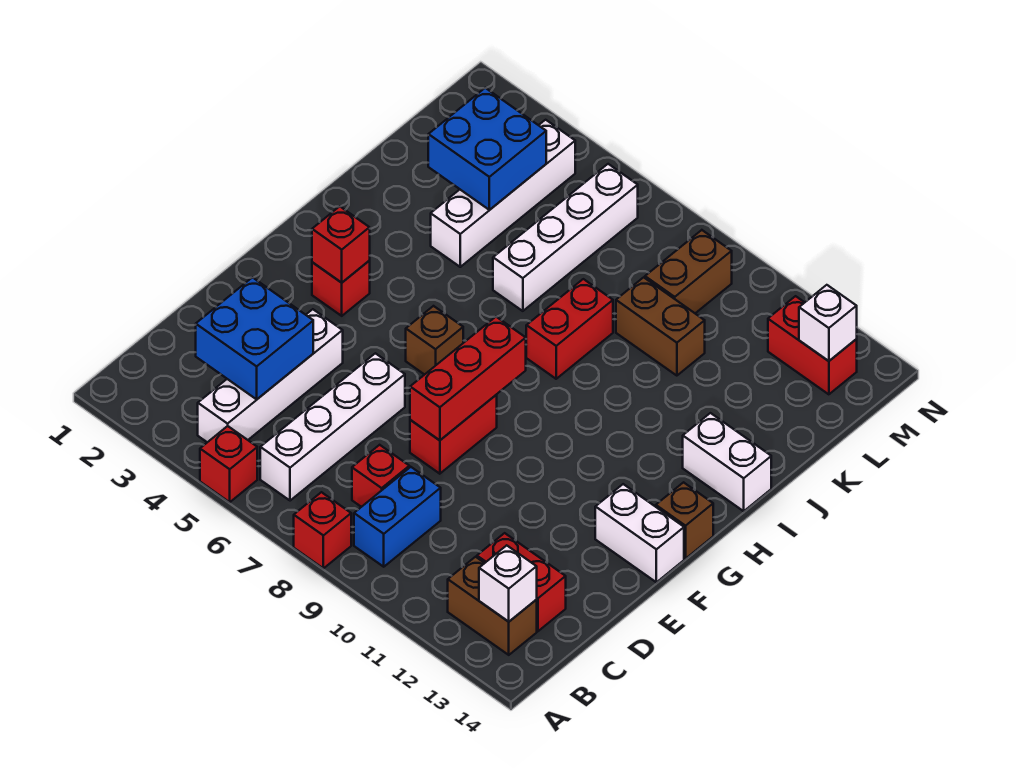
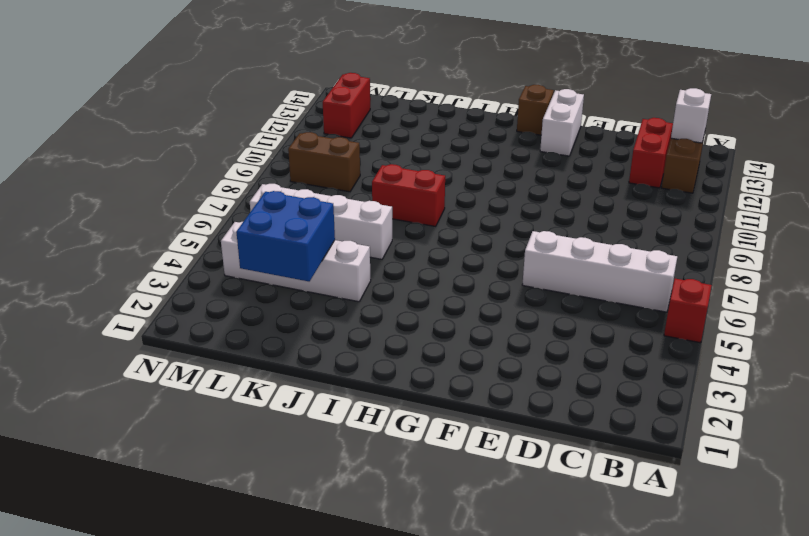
none -> red 1x1 brick [294,492,351,568]
none -> white 1x4 brick [198,309,343,442]
none -> blue 1x2 brick [354,467,441,567]

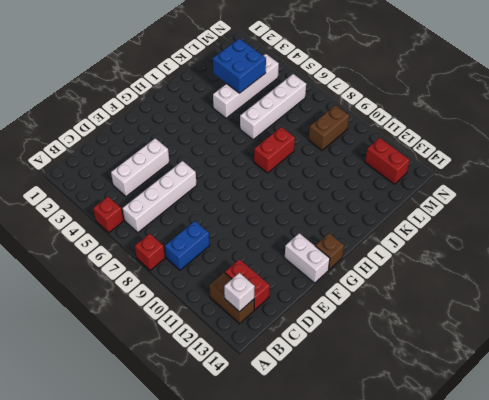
white 1x3 brick [111,138,169,196] -> white 1x4 brick [198,309,343,442]
none -> red 1x1 brick [352,445,409,507]
none -> red 1x2 brick [410,395,497,474]
none -> red 1x1 brick [312,261,370,316]

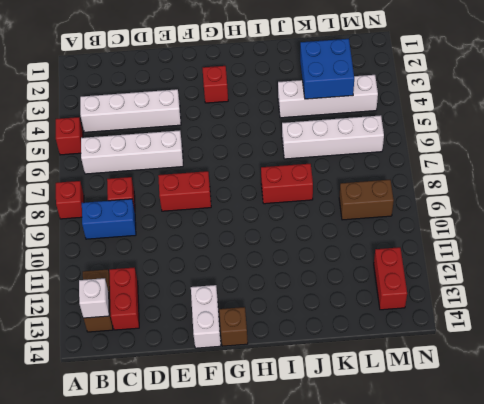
none -> brown 1x1 brick [406,306,463,375]
none -> white 1x2 brick [683,413,771,511]
none -> brown 1x2 brick [616,277,705,376]

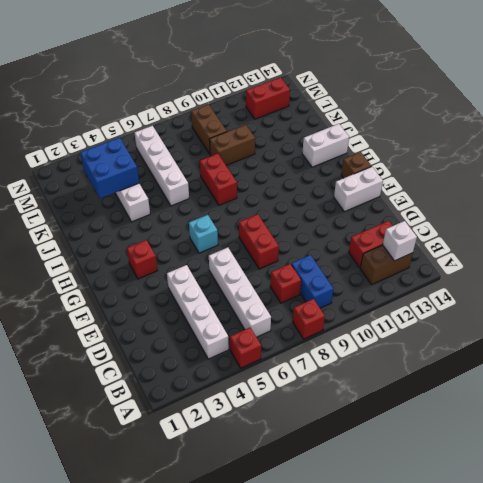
cyan 1x1 brick [189,215,218,253] -> brown 1x1 brick [406,306,463,375]
none -> blue 2x2 brick [196,278,313,399]
none -> red 1x3 brick [410,317,526,440]
none -> red 1x1 brick [312,206,370,283]

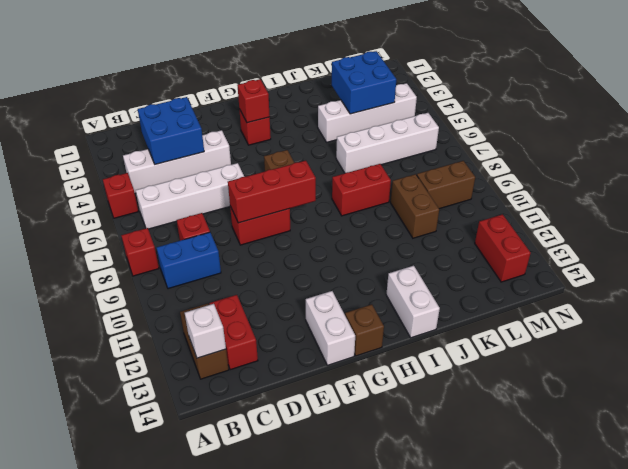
none -> white 1x1 brick [799,285,857,361]

